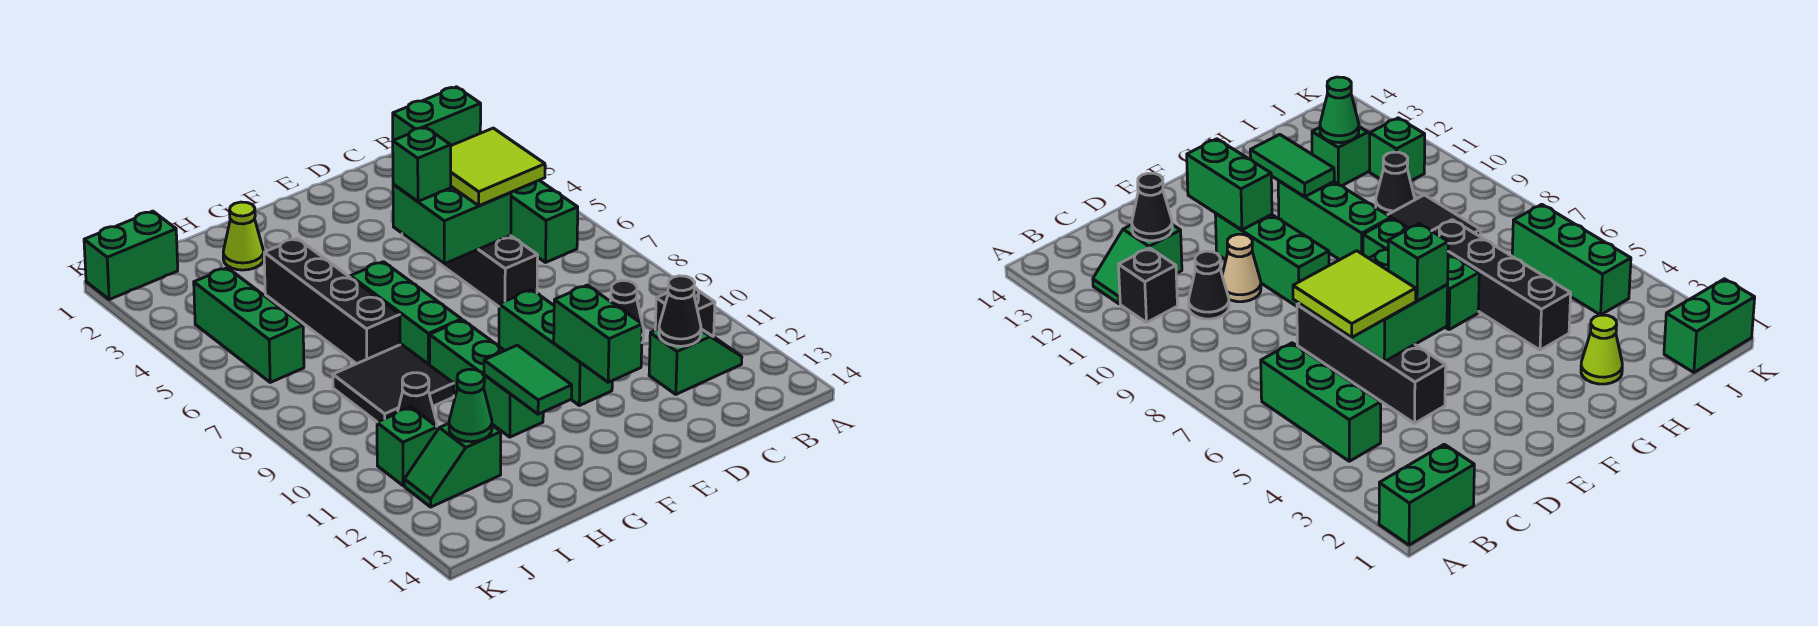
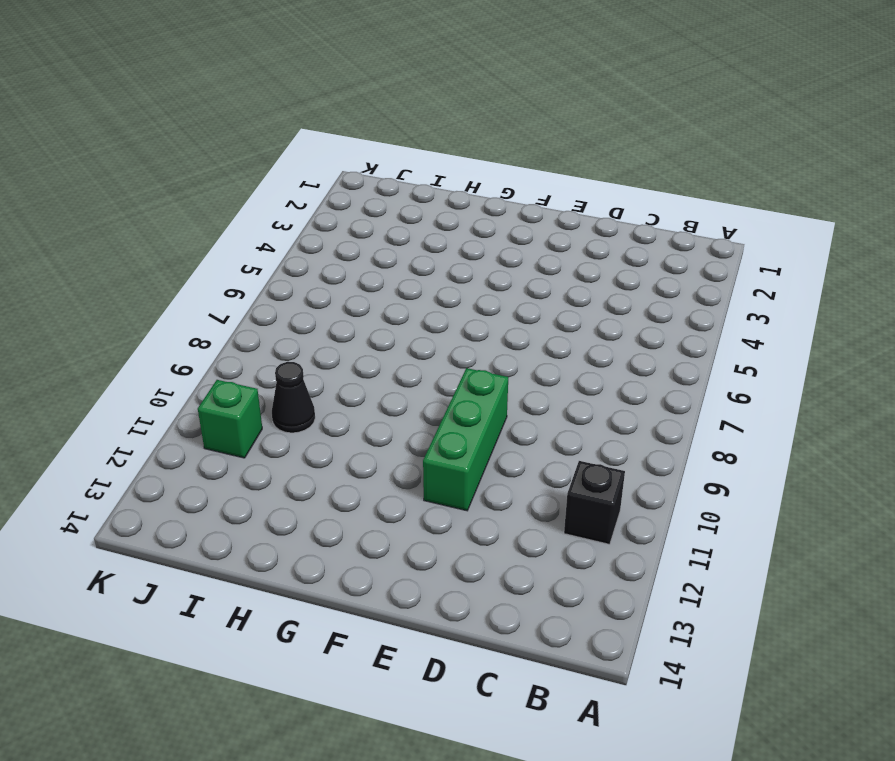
none -> green 1x2 brick [393,87,481,145]
none -> green 1x3 brick [511,180,578,262]
none -> green 1x2 slope [649,329,742,394]

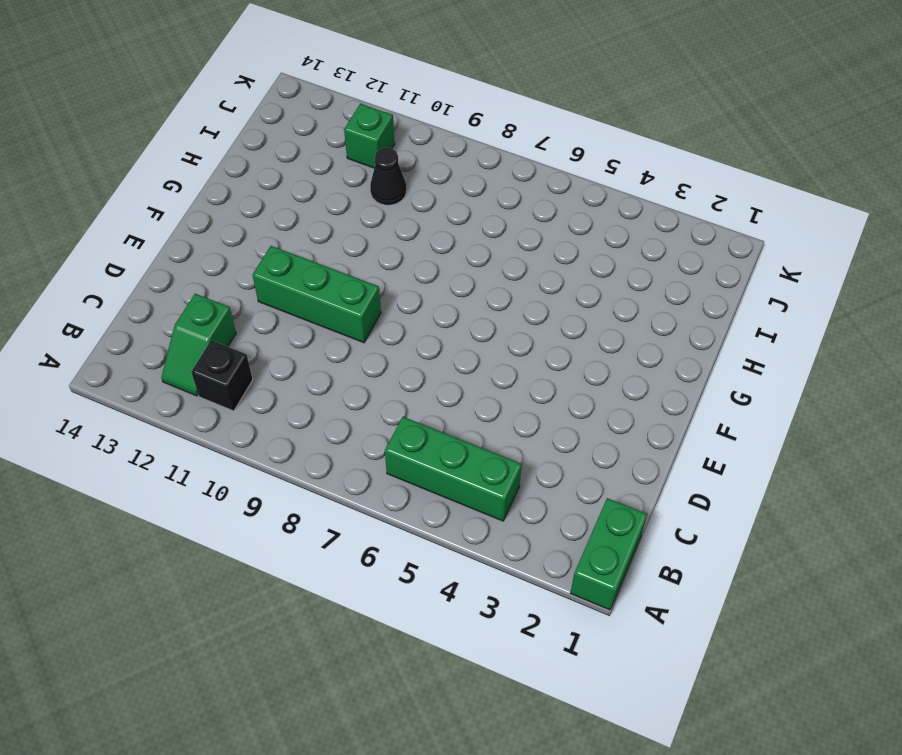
none -> black 1x1 cone [610,281,644,342]
none -> black 1x4 brick [402,234,538,306]
none -> tan 1x1 cone [1222,234,1261,302]

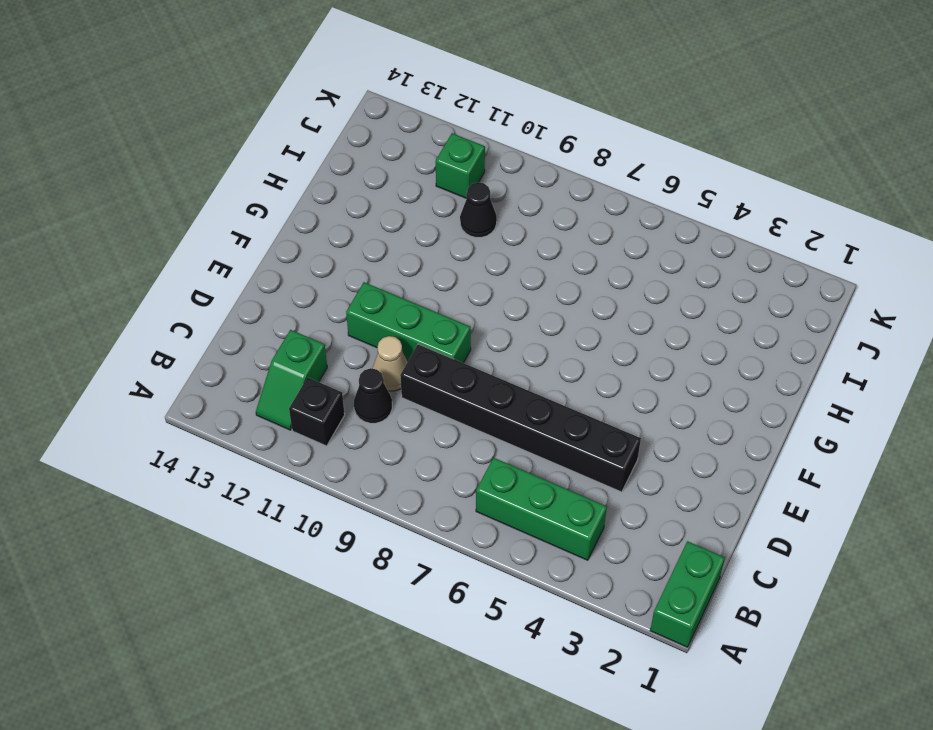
black 1x6 brick [400,344,641,492] -> black 1x4 brick [402,234,538,306]
none -> green 1x3 brick [350,262,462,365]
none -> green 1x3 brick [430,320,543,437]
none -> lime 1x1 cone [223,202,264,270]

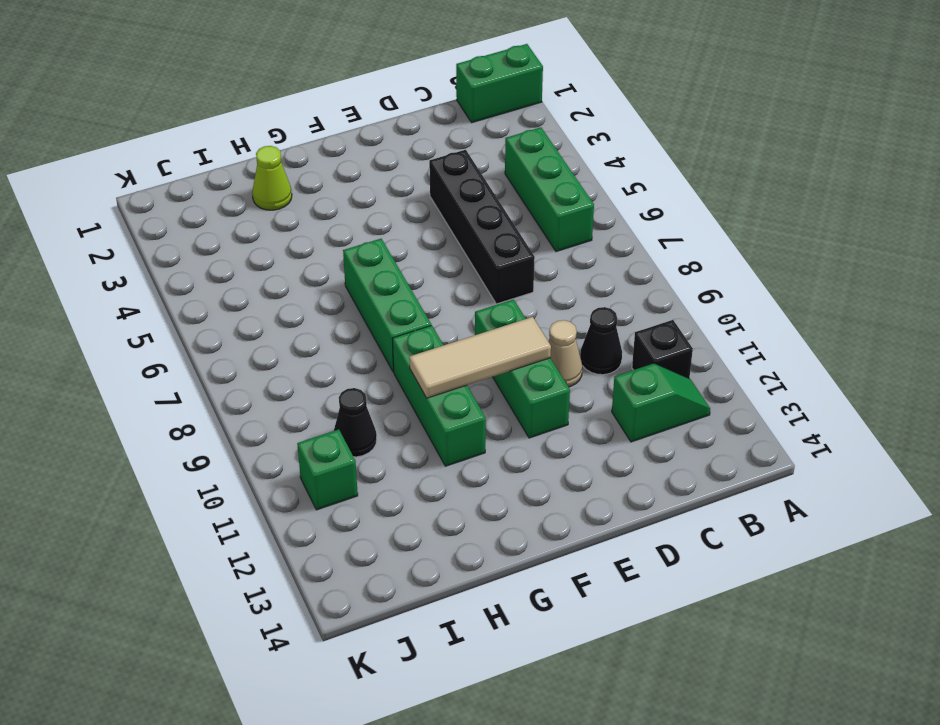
tan 1x3 tile [409,317,551,398] -> none
none -> black 1x4 brick [264,238,400,364]
none -> black 2x2 tile [333,344,454,422]
none -> green 1x2 slope [404,423,501,507]

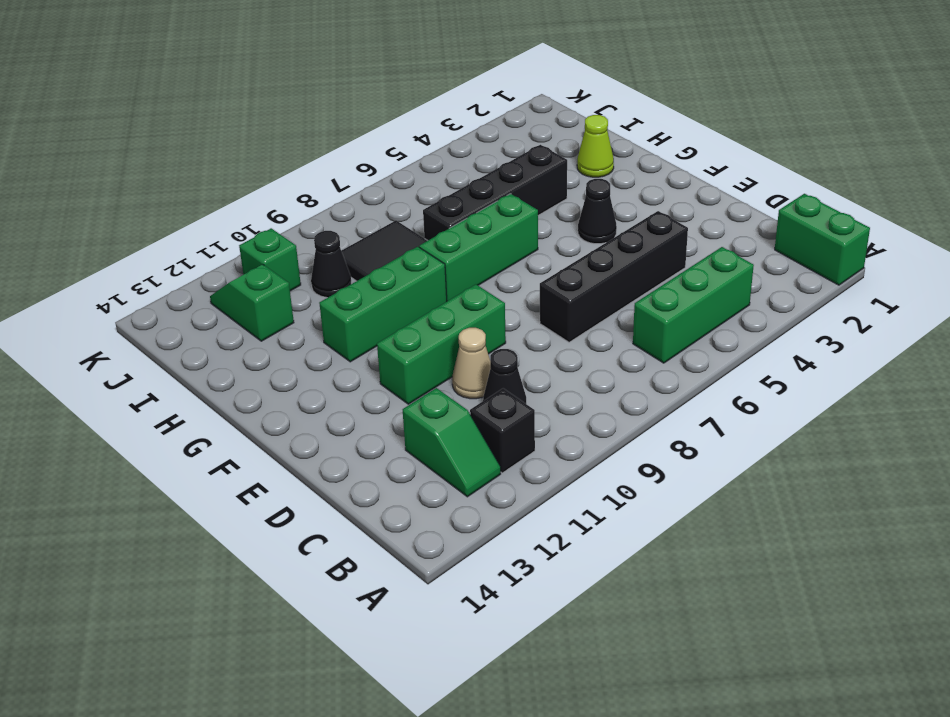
black 1x1 cone [578,179,617,244] -> black 1x1 cone moved to [659,276,701,346]
none -> green 1x2 brick [84,211,178,300]
none -> green 1x3 brick [194,268,304,382]
none -> green 2x2 brick [393,184,511,264]

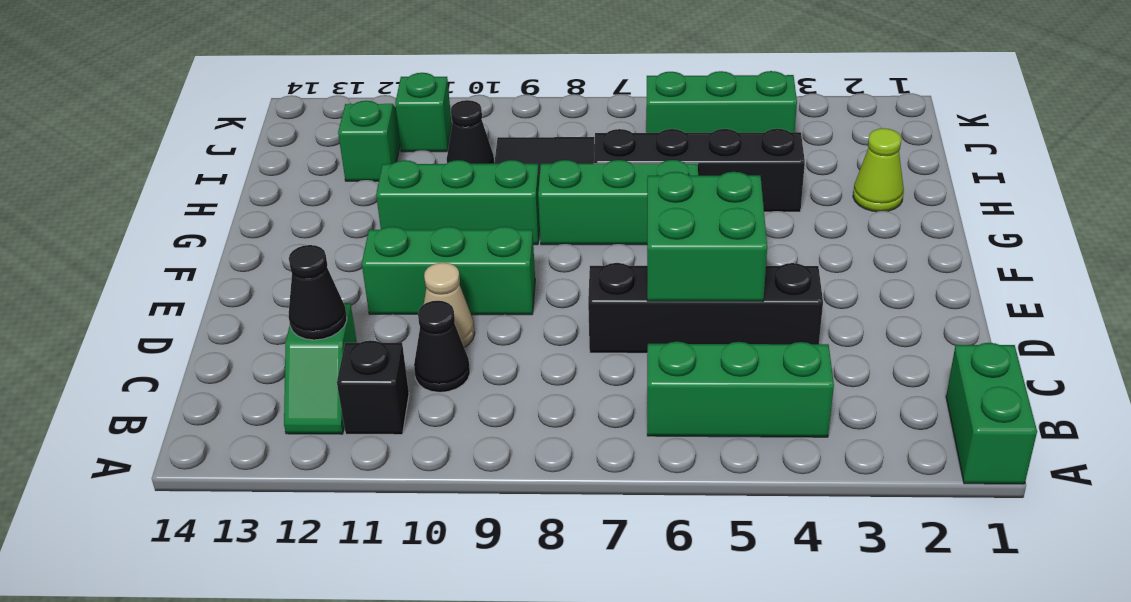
none -> green 1x2 brick [84,211,178,300]
none -> green 1x2 brick [554,285,642,382]
none -> green 1x2 tile [484,345,572,414]

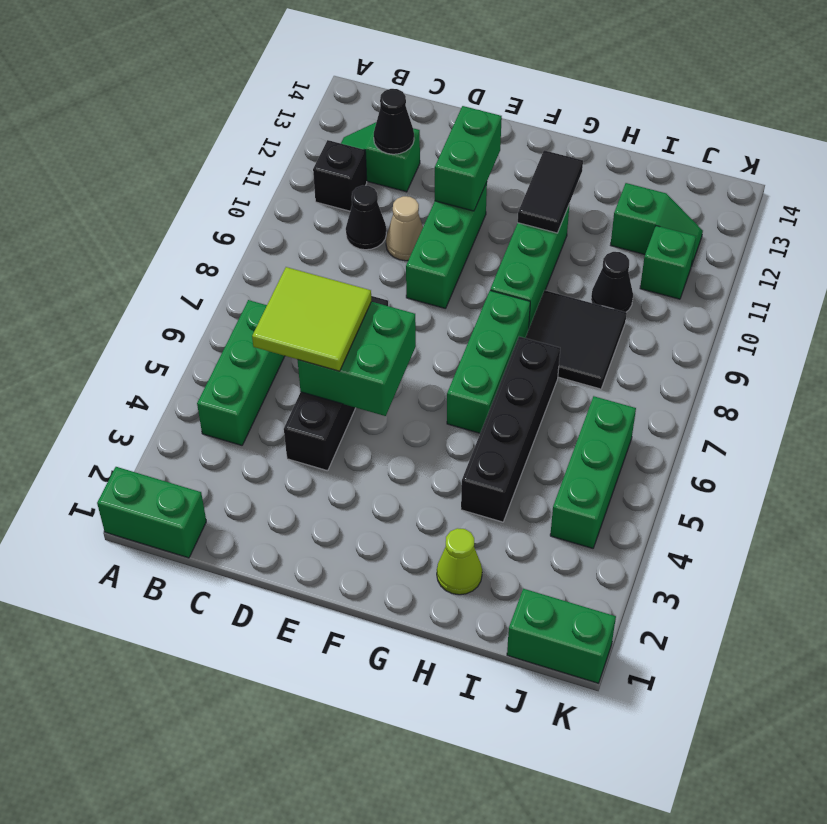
black 1x2 tile [518,150,583,233] -> green 1x2 tile [484,345,572,414]
none -> green 1x1 cone [449,369,492,442]
none -> green 1x1 brick [393,127,451,201]

